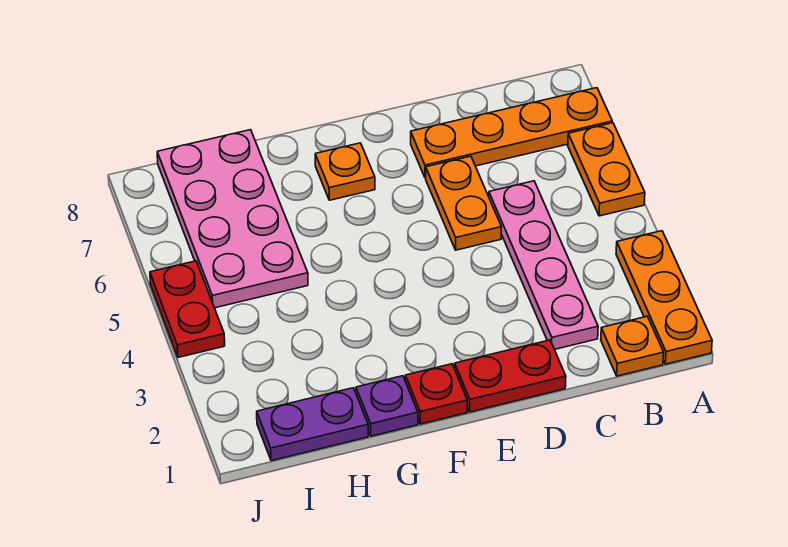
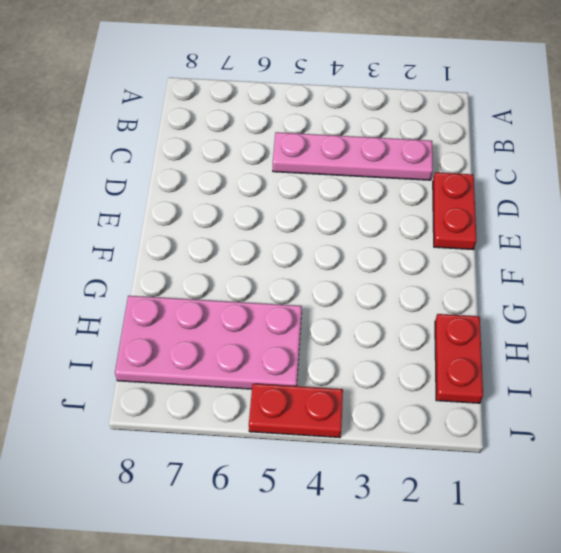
red 1x2 plate [435,314,483,403] -> purple 1x2 plate [257,388,368,461]
none -> orange 1x3 plate [616,231,712,364]
none -> orange 1x2 plate [568,123,645,216]
none -> orange 1x4 plate [411,88,612,178]

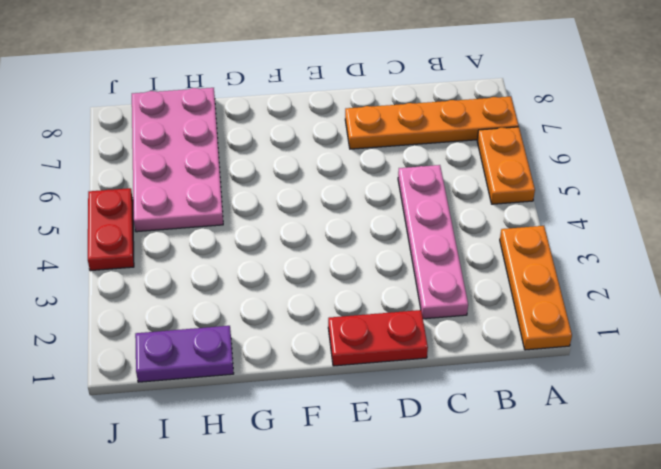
none -> orange 1x1 plate [601,316,664,376]
none -> orange 1x2 plate [426,156,501,250]
none -> red 1x1 plate [405,364,467,424]

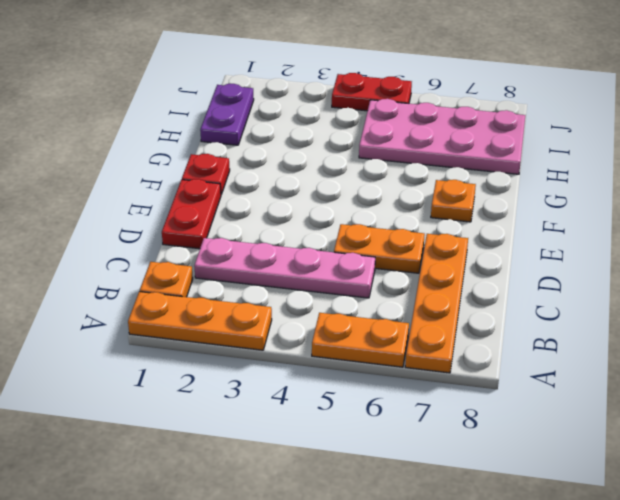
none -> purple 1x1 plate [356,376,418,436]

